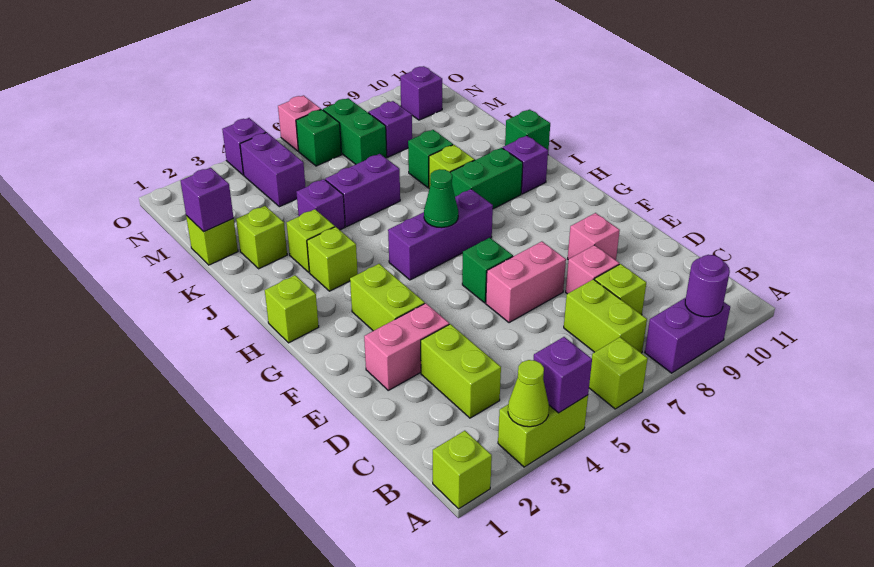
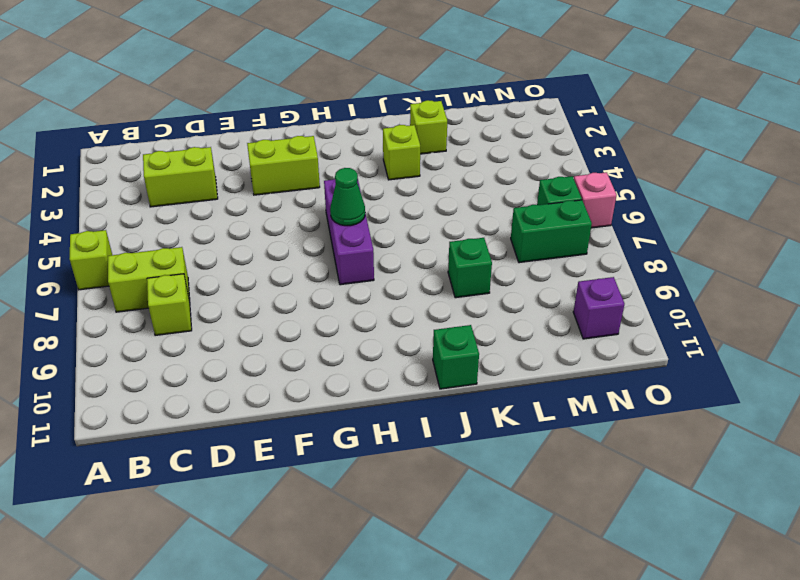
none -> lime 1x1 brick [433,431,492,509]
none -> lime 1x2 brick [498,395,588,467]
none -> purple 1x2 brick [645,298,730,373]
none -> pink 1x1 brick [566,245,619,294]

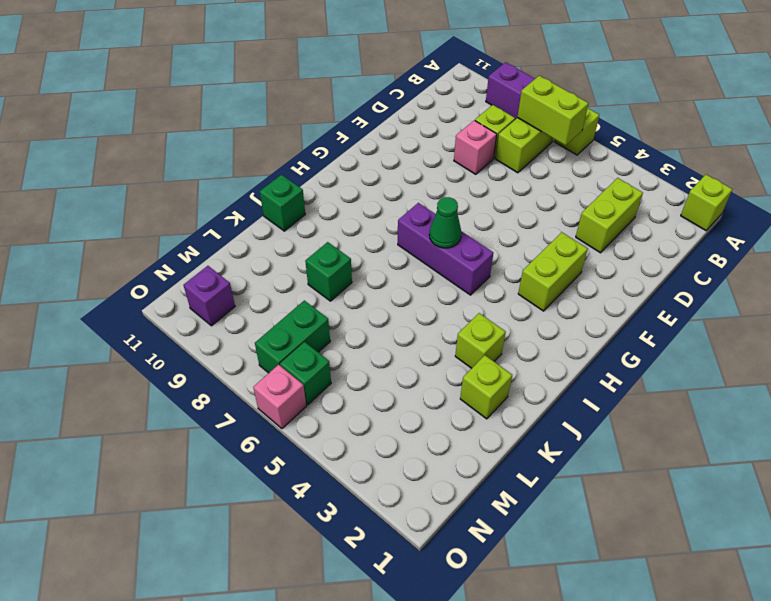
lime 1x2 brick [517,76,589,145] -> lime 1x2 brick moved to [498,395,588,467]
none -> pink 1x2 brick [364,303,449,390]
none -> pink 1x2 brick [486,242,566,323]
none -> pink 1x1 brick [568,213,620,260]
none -> green 1x1 brick [462,238,513,303]

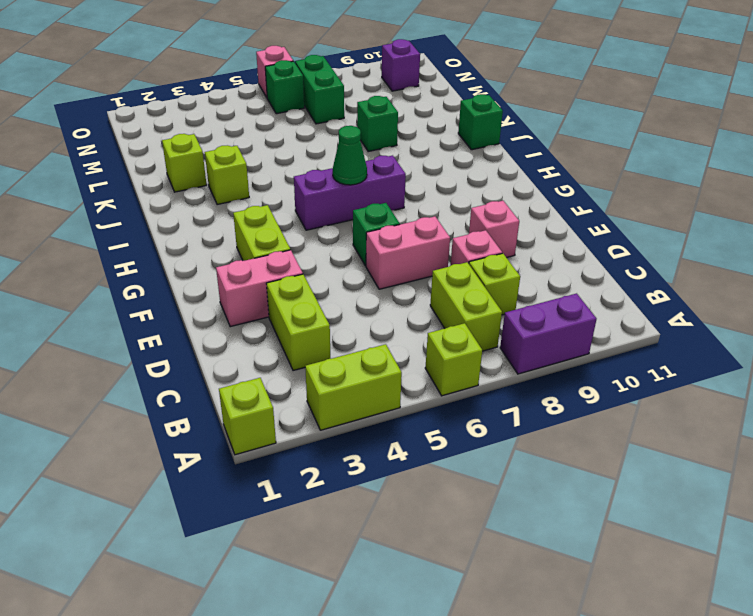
none -> lime 1x1 brick [265,275,319,343]
none -> lime 1x1 brick [307,227,358,291]
none -> green 1x2 brick [450,148,523,209]
none -> purple 1x1 brick [503,136,548,194]

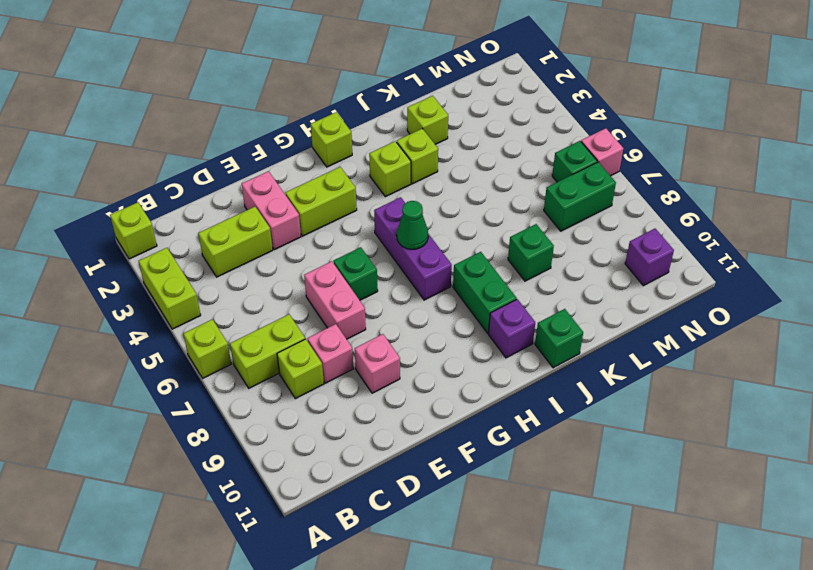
none -> purple 1x2 brick [645,298,730,373]
none -> lime 1x1 brick [429,145,475,189]
none -> purple 1x1 brick [296,179,345,230]
none -> purple 1x2 brick [325,154,400,227]

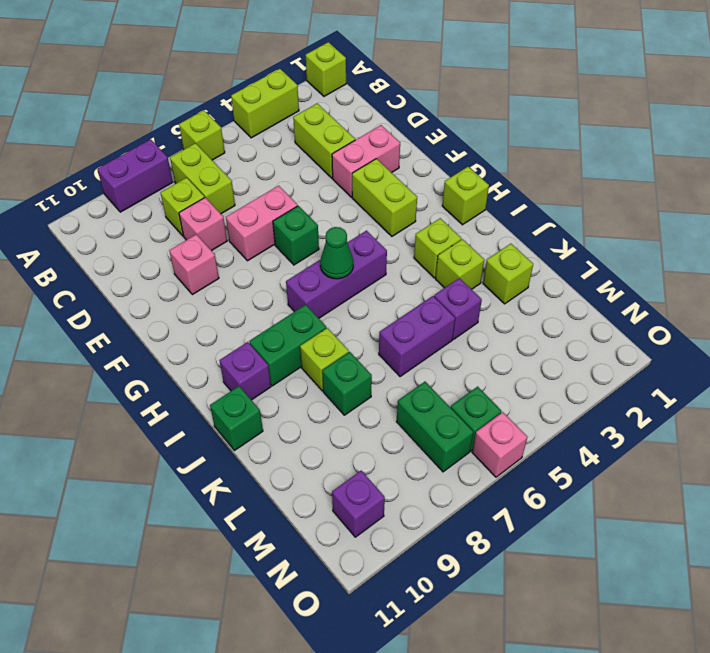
none -> lime 1x1 brick [186,216,238,265]
none -> purple 1x2 brick [240,133,306,207]
none -> purple 1x1 brick [368,101,412,157]
none -> purple 1x1 brick [222,118,266,175]

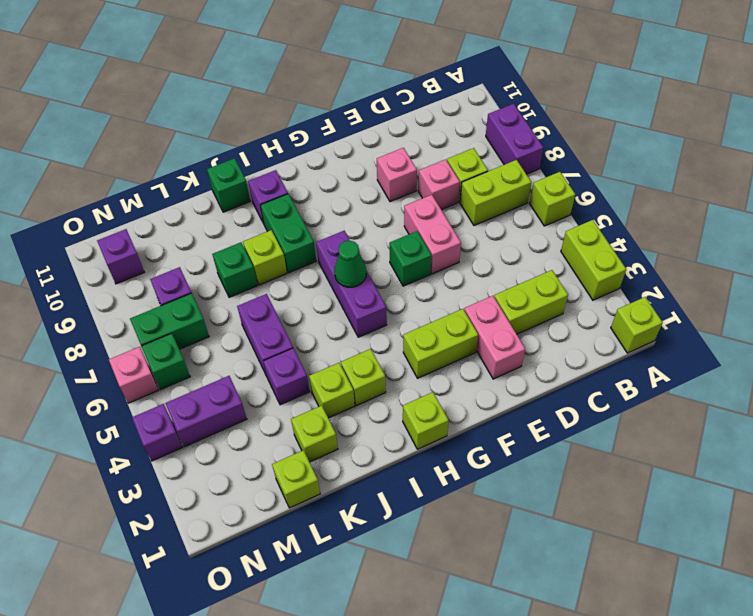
none -> lime 1x1 cone [508,360,549,427]
none -> purple 1x1 brick [534,337,592,413]
none -> purple 1x1 round brick [685,255,730,317]
none -> purple 1x1 brick [180,168,234,232]

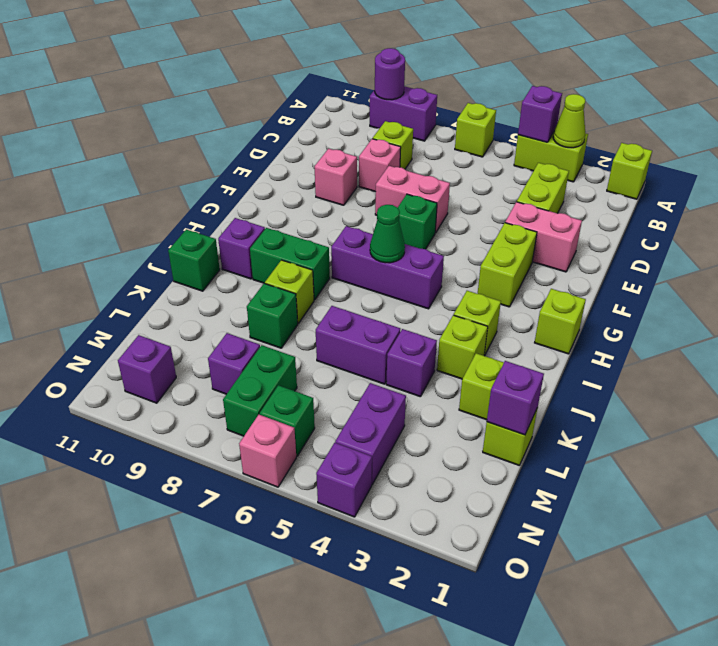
none -> lime 1x2 brick [564,279,647,353]

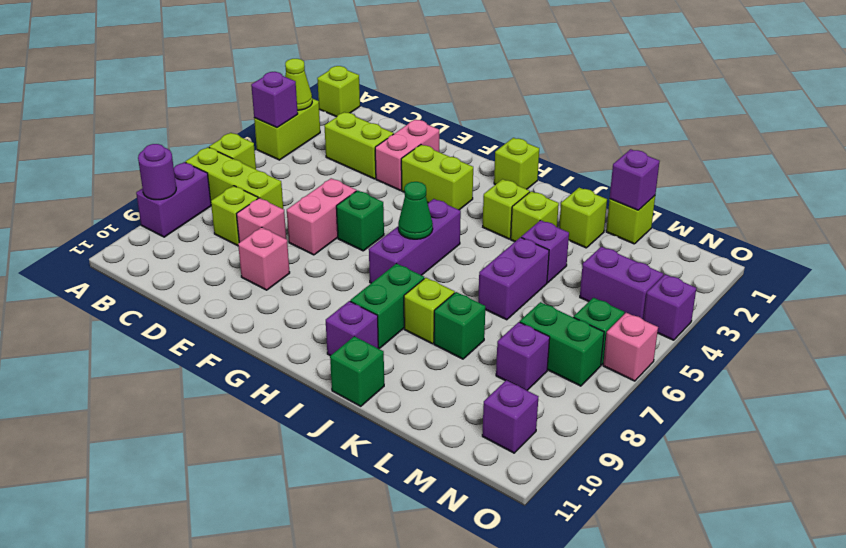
lime 1x3 brick [185,147,283,209] -> lime 1x2 brick [564,279,647,353]

